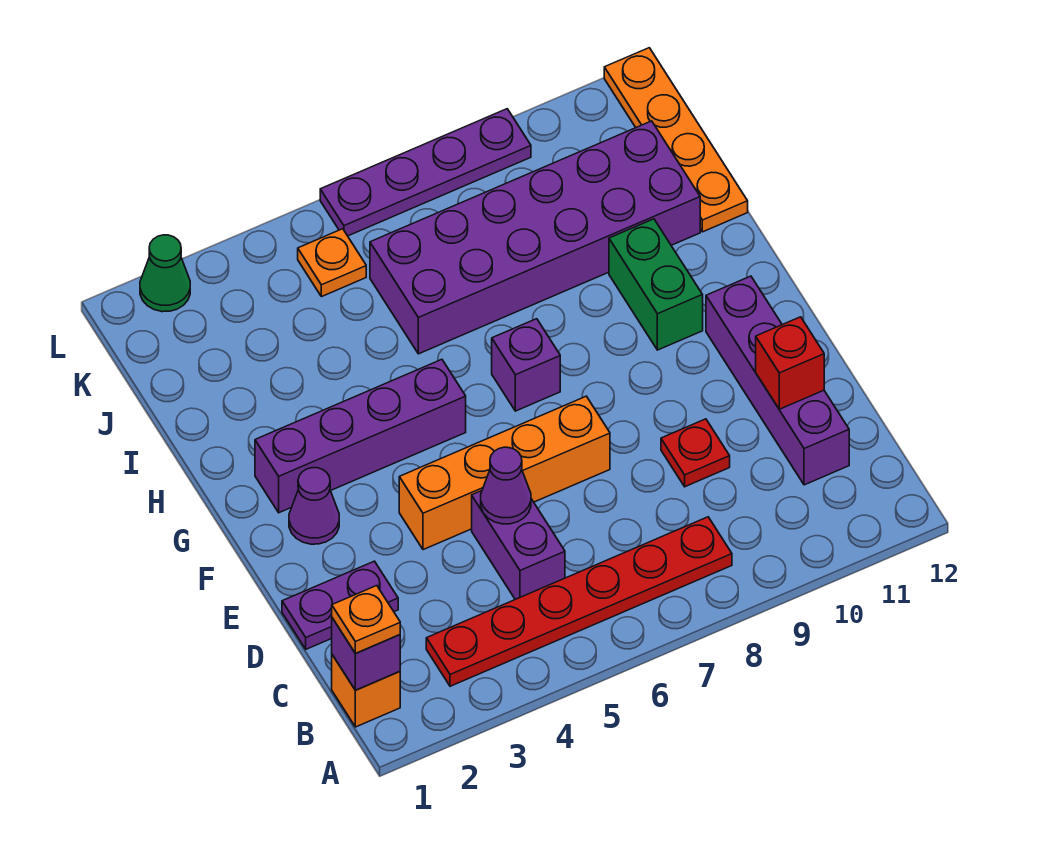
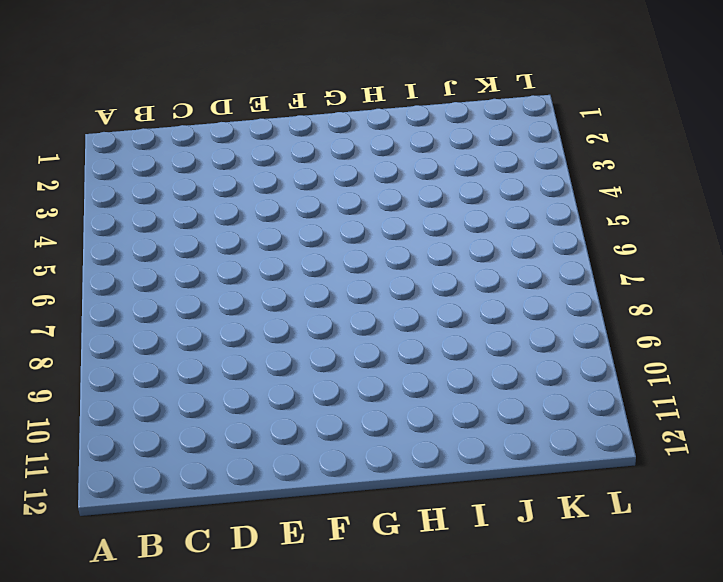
none -> orange 1x1 brick [332,655,400,727]
none -> red 1x6 plate [426,517,732,686]
none -> purple 1x2 brick [472,491,565,599]

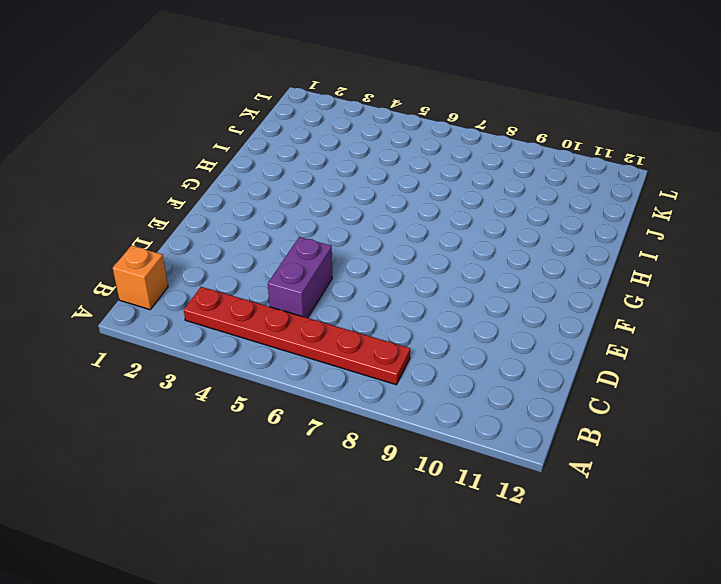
none -> purple 1x4 brick [706,276,849,485]
none -> purple 1x2 plate [282,561,398,649]
none -> red 1x1 plate [661,419,730,487]

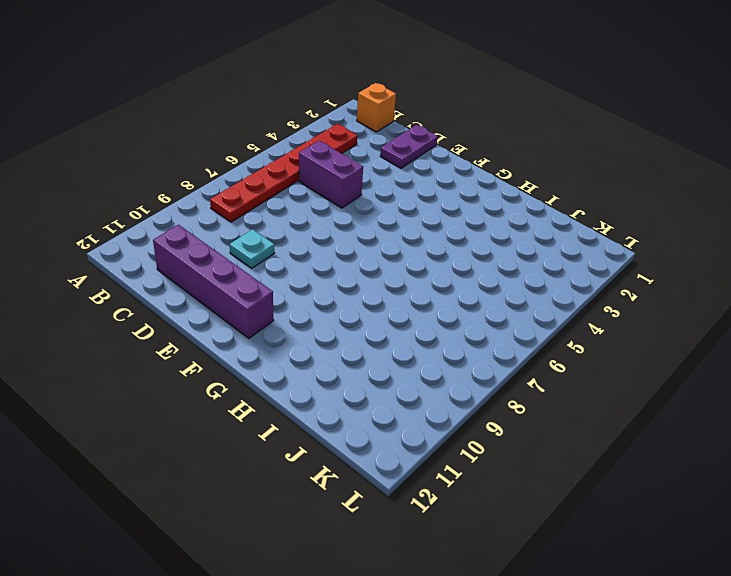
cyan 1x1 plate [230,229,274,268] -> red 1x1 plate [661,419,730,487]
none -> orange 1x4 brick [399,396,610,550]
none -> purple 1x1 cone [289,468,339,544]
none -> purple 1x4 brick [255,359,466,513]

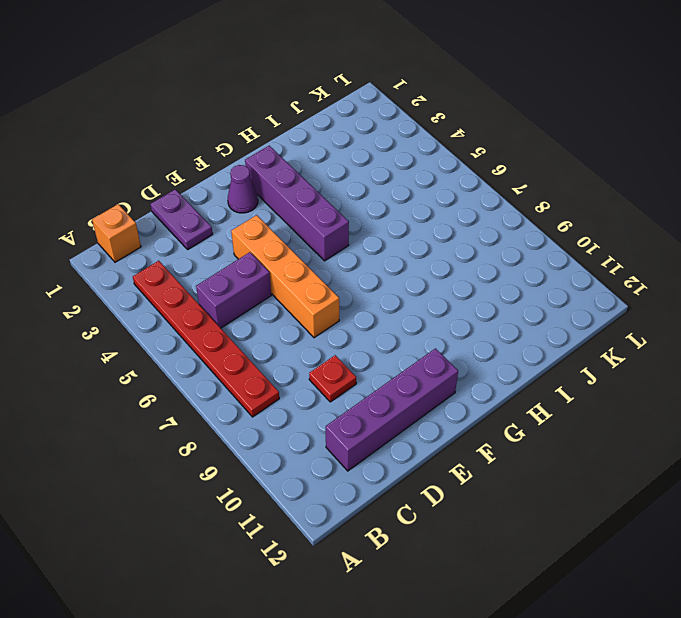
none -> purple 1x1 brick [492,319,560,411]
none -> green 1x2 brick [609,219,703,350]
none -> purple 2x6 brick [370,121,700,354]

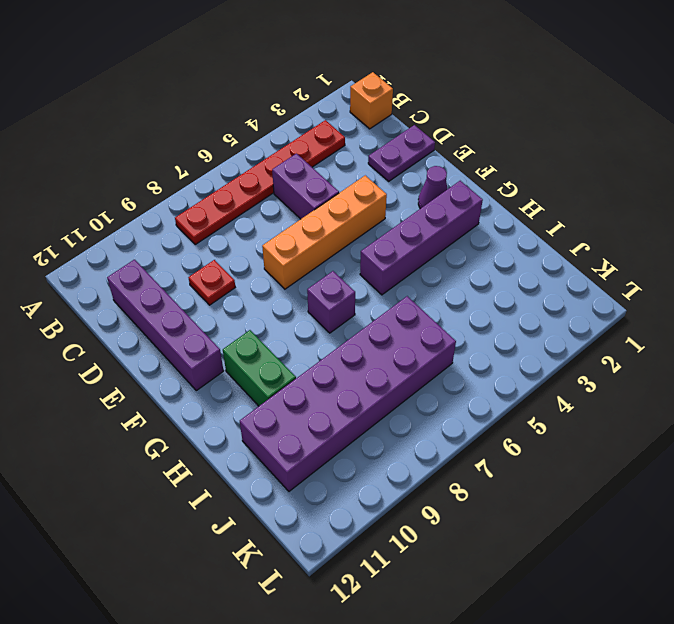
none -> orange 1x4 plate [604,48,748,232]
none -> orange 1x1 plate [298,229,366,297]
none -> green 1x1 cone [140,235,190,312]

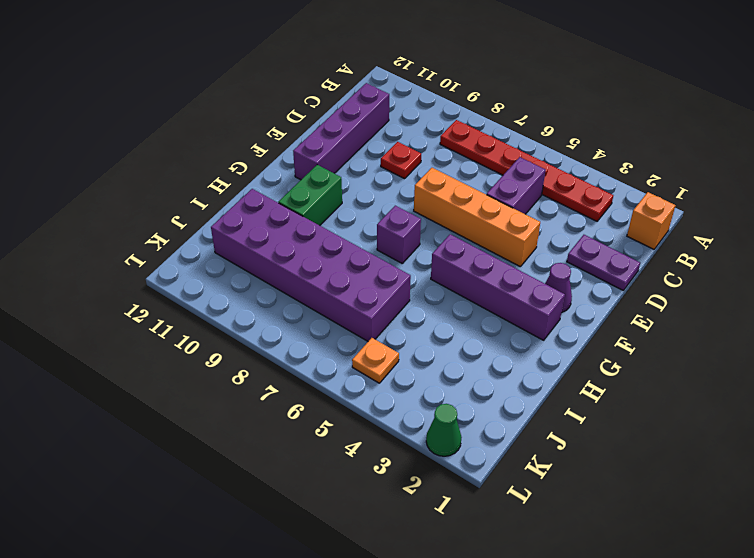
none -> orange 1x4 plate [604,48,748,232]
none -> purple 1x4 plate [320,109,531,236]
none -> purple 1x1 brick [332,618,400,690]

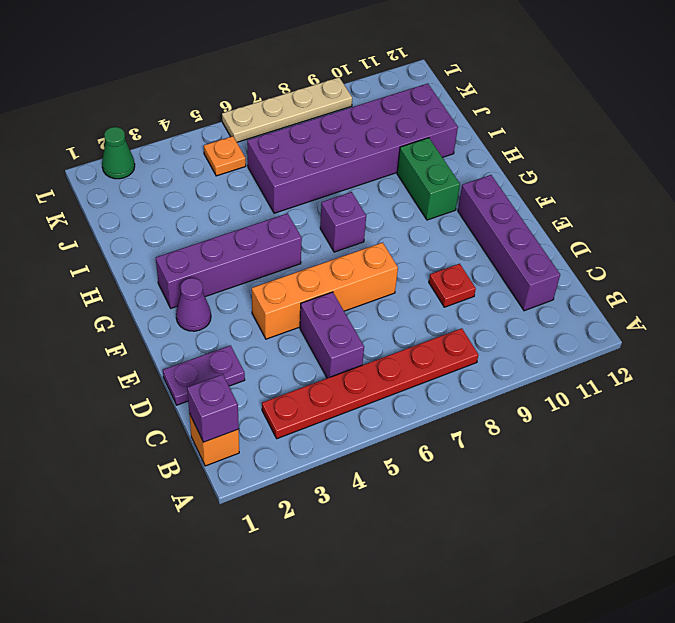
tan 1x4 plate [222,77,352,142] -> purple 1x4 plate [320,109,531,236]
none -> orange 1x4 plate [604,48,748,232]
none -> purple 1x1 cone [481,447,531,524]
none -> red 1x1 brick [756,317,824,409]

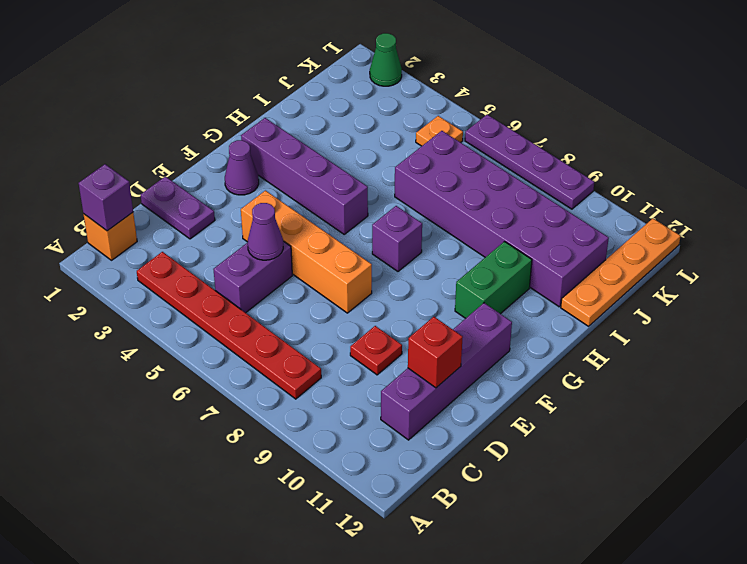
none -> orange 1x1 plate [332,586,400,654]

